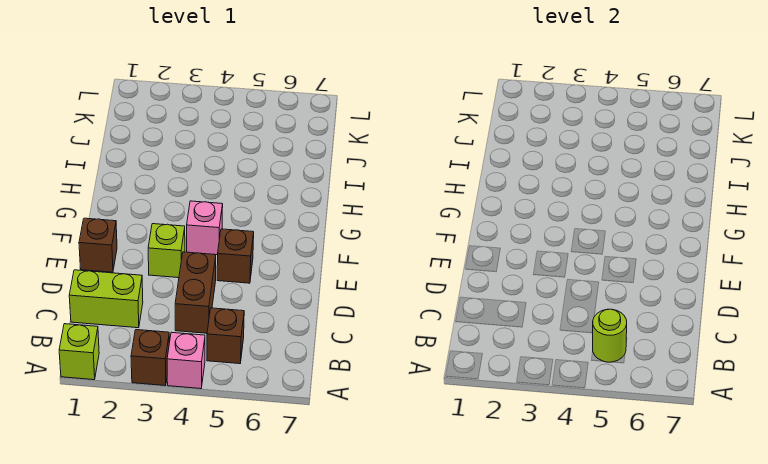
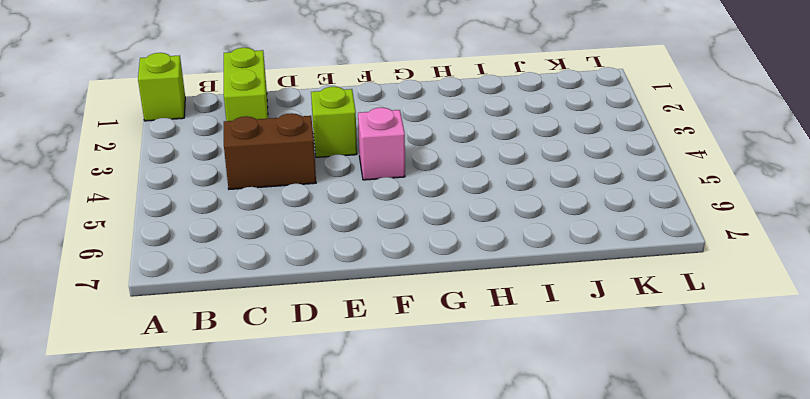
none -> brown 1x1 brick [131,330,169,386]
none -> pink 1x1 brick [167,332,205,389]

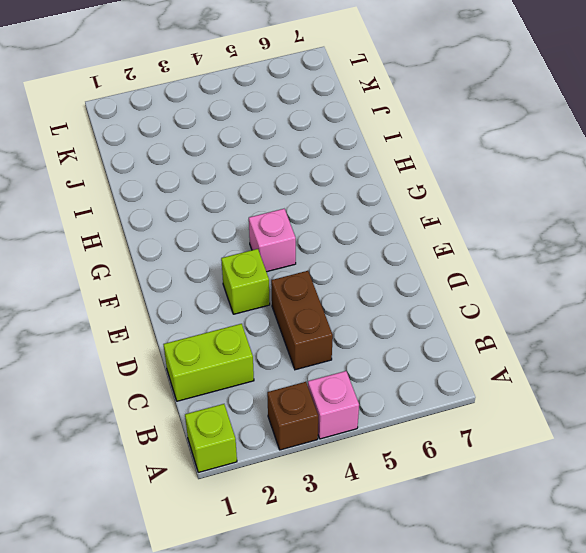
none -> brown 1x1 brick [207,308,244,364]
none -> brown 1x1 brick [79,218,117,272]

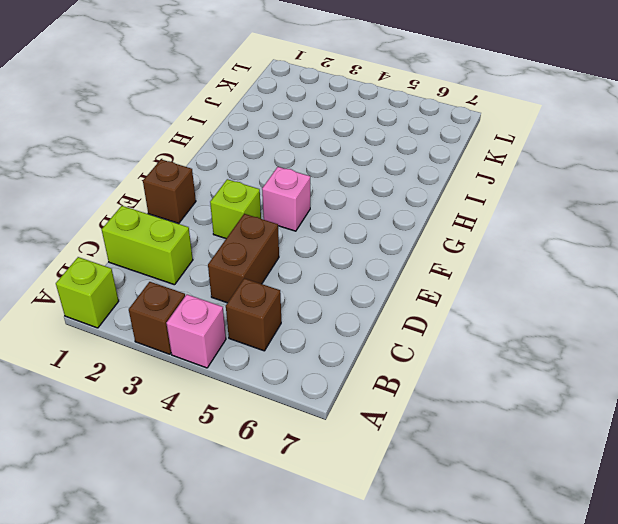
none -> brown 1x1 brick [217,229,254,283]
none -> lime 1x1 round brick [593,309,627,362]

